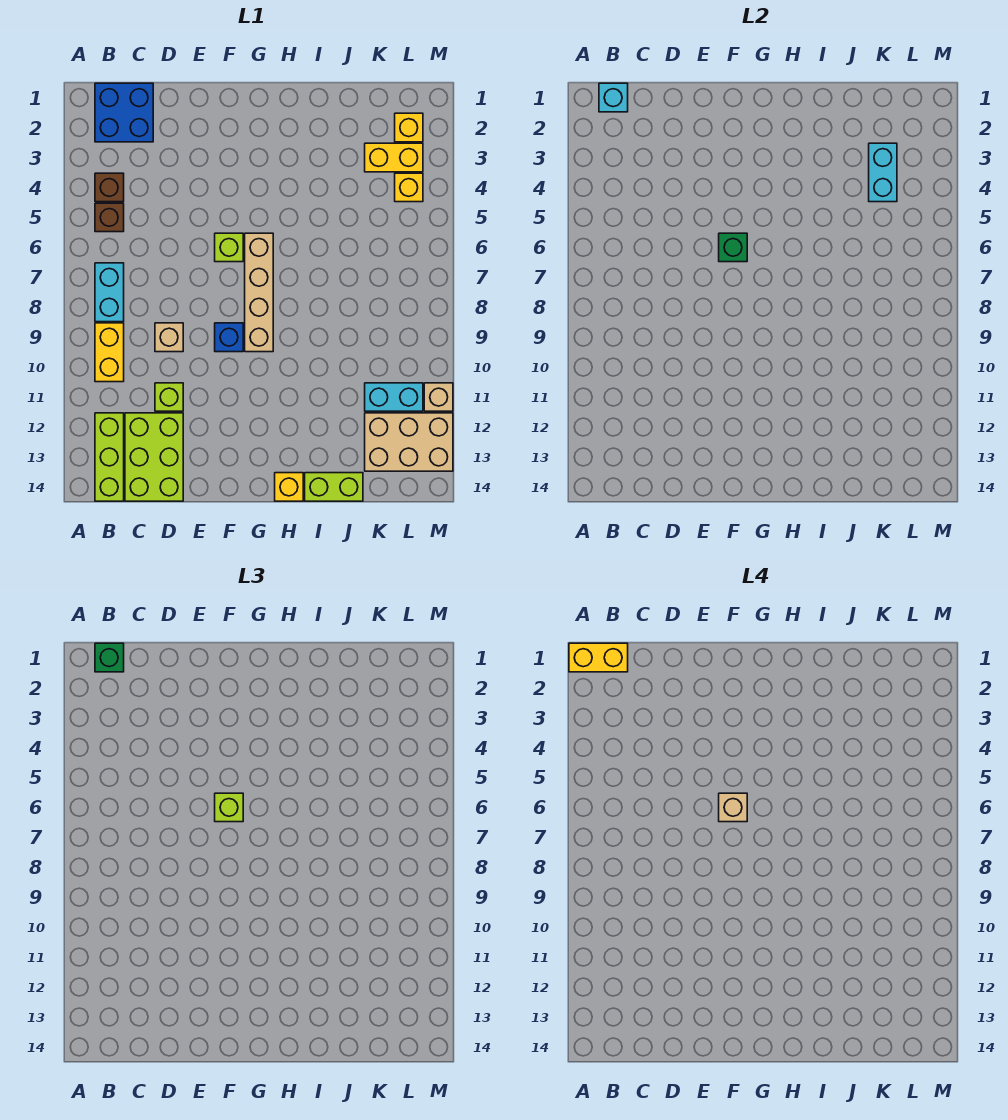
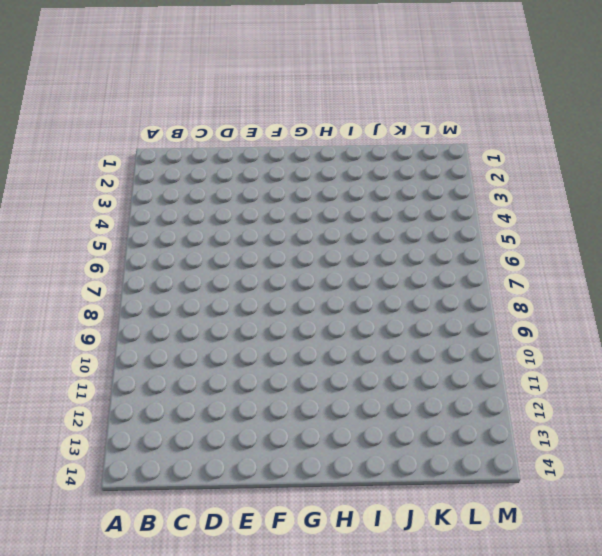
none -> blue 2x2 brick [95,83,153,142]
none -> brown 1x1 brick [95,173,124,202]
none -> brown 1x1 brick [95,203,124,232]

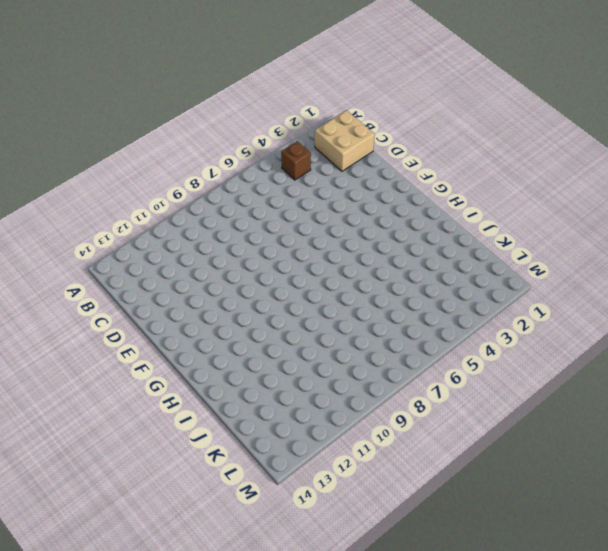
tan 2x2 brick [315,110,375,171] -> blue 2x2 brick [95,83,153,142]
none -> brown 1x1 brick [95,203,124,232]
none -> cyan 1x2 brick [95,263,124,322]
none -> yellow 1x2 brick [95,323,124,382]

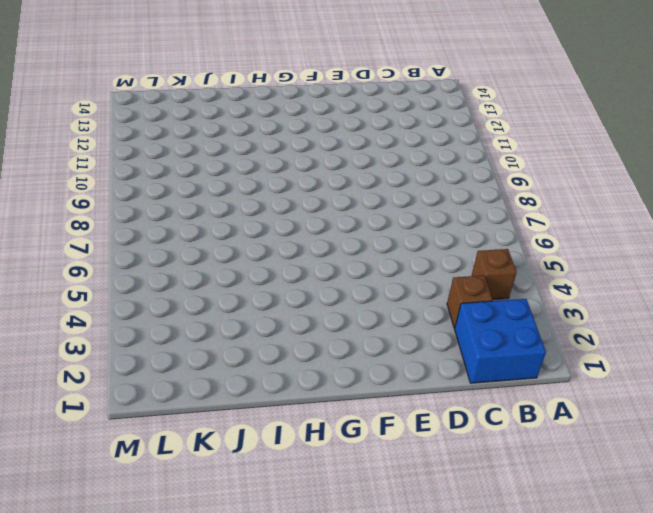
brown 1x1 brick [447,275,493,328] -> brown 1x1 brick moved to [95,203,124,232]
none -> cyan 1x2 brick [95,263,124,322]
none -> yellow 1x2 brick [95,323,124,382]
none -> lime 1x3 brick [95,413,124,501]

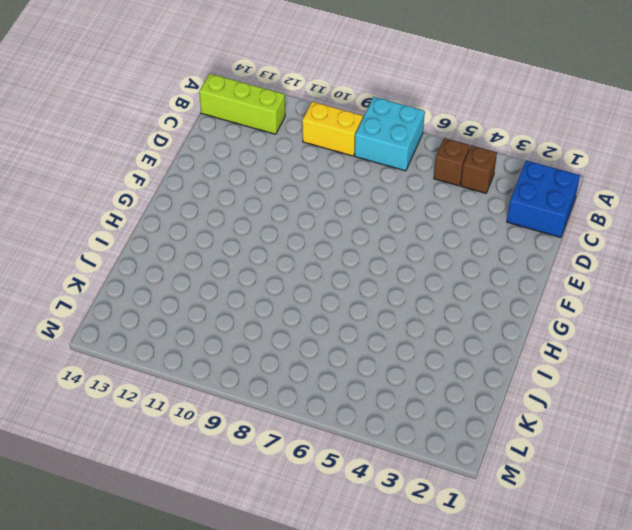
cyan 2x2 brick [355,97,425,171] -> cyan 1x2 brick [95,263,124,322]
none -> lime 2x3 brick [125,413,183,501]
none -> tan 1x1 brick [155,323,183,352]
none -> lime 1x1 brick [155,383,183,411]

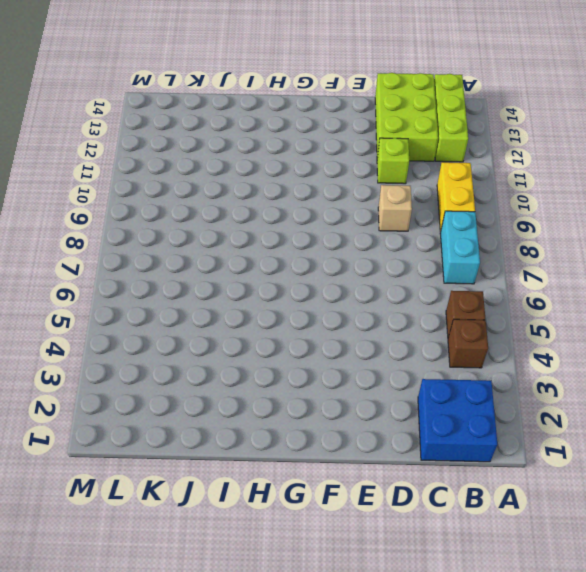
none -> lime 1x1 brick [215,233,243,262]
none -> blue 1x1 brick [215,323,243,352]
none -> tan 1x4 brick [245,233,273,352]

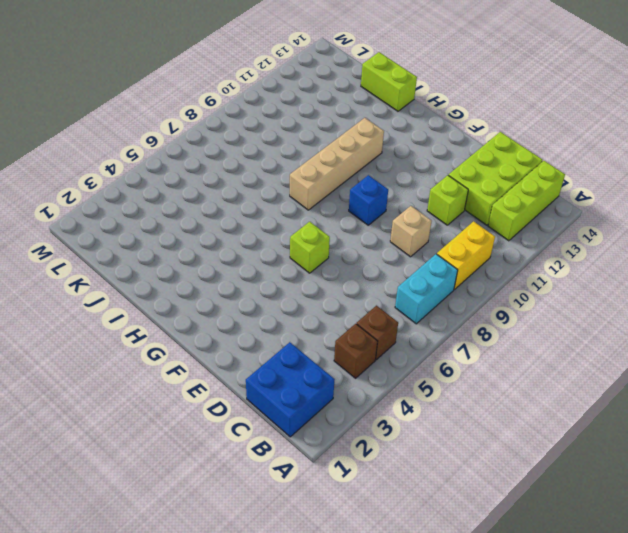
tan 1x4 brick [290,118,384,210] -> tan 1x4 brick moved to [245,233,273,352]
none -> yellow 1x1 brick [275,473,303,501]
none -> yellow 1x2 brick [365,143,423,172]
none -> cyan 1x2 brick [365,383,423,411]

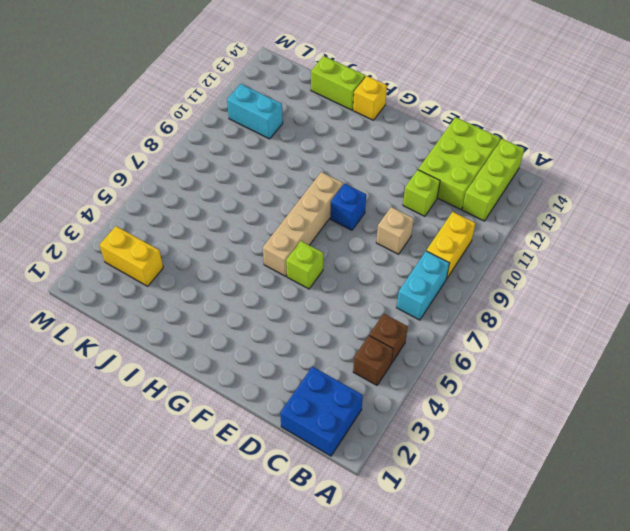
none -> tan 2x3 brick [365,413,453,471]
none -> yellow 1x1 brick [395,113,423,142]
none -> yellow 1x1 brick [395,173,423,202]

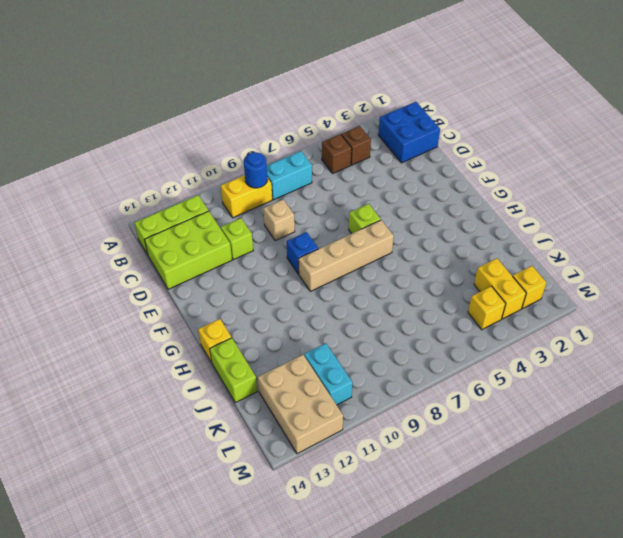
blue 1x1 round brick [244,152,267,188] -> none
none -> tan 1x1 brick [424,383,453,411]
none -> cyan 1x1 brick [599,83,628,112]
none -> green 1x1 brick [719,233,747,262]

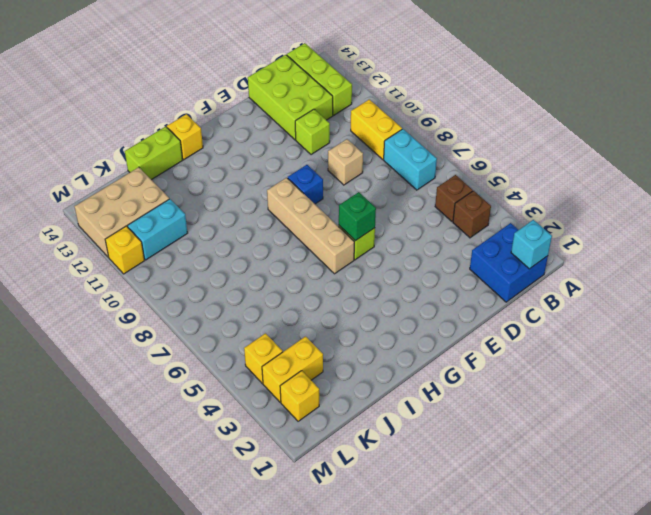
yellow 1x1 brick [105,226,145,274] -> tan 1x1 brick [424,383,453,411]
none -> cyan 1x2 brick [869,143,897,202]
none -> green 1x1 brick [95,643,124,672]
none -> lime 1x1 brick [215,793,243,822]

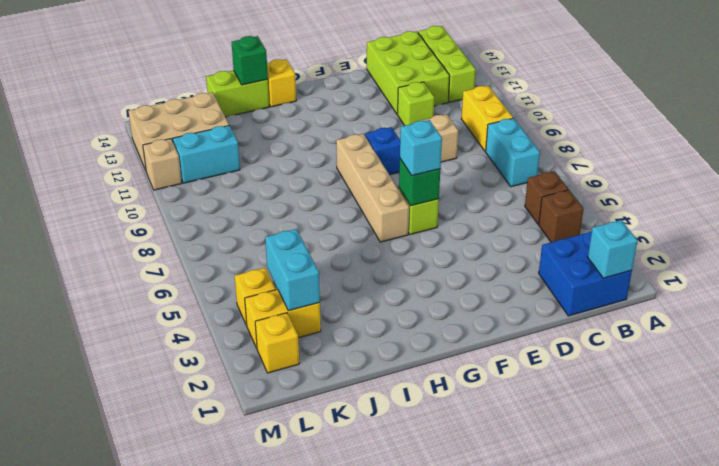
cyan 1x1 brick [400,120,442,176] -> lime 1x1 brick [215,793,243,822]
green 1x1 brick [231,36,268,85] -> green 1x1 brick moved to [95,643,124,672]
none -> yellow 1x2 brick [569,643,628,672]
none -> tan 1x1 brick [719,793,747,822]

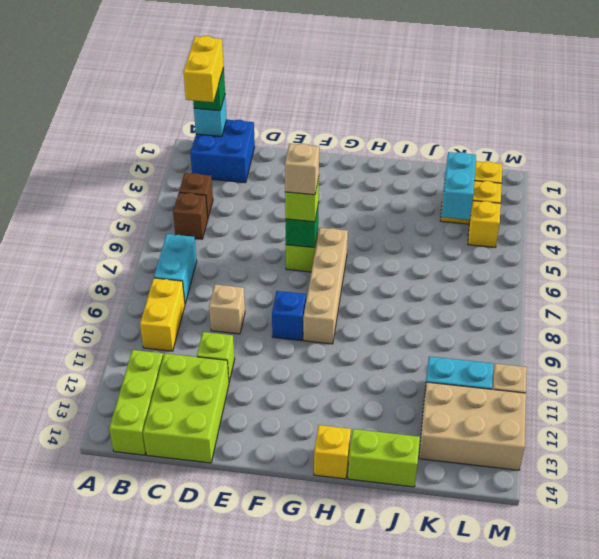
yellow 1x2 brick [183,36,224,102] -> yellow 1x2 brick turned to [569,643,628,672]

